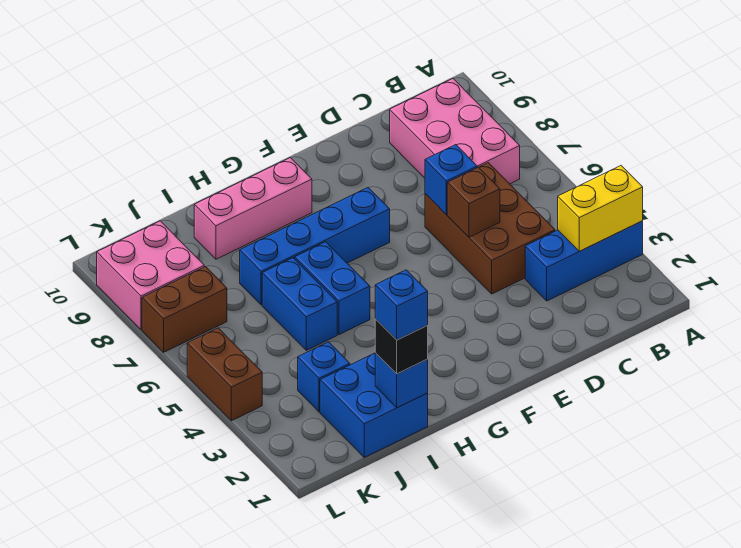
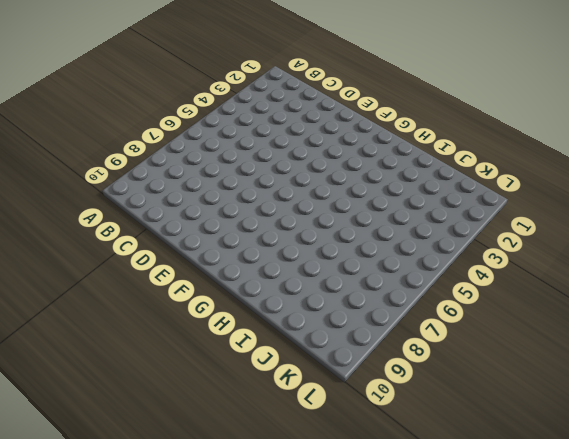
none -> blue 1x3 brick [525,221,643,301]
none -> pink 2x3 brick [390,79,520,184]
none -> brown 2x3 brick [425,163,555,294]

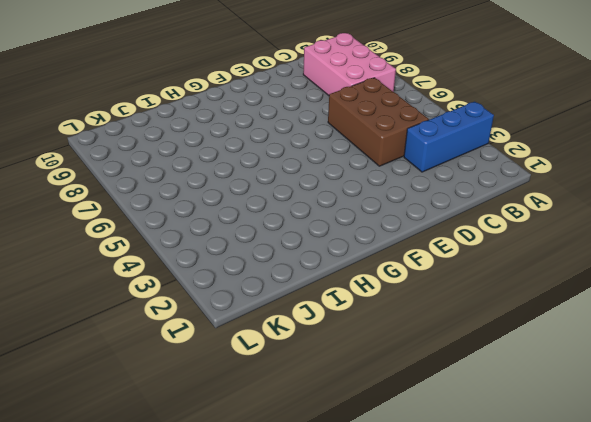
none -> blue 1x4 brick [240,188,390,305]
none -> pink 1x3 brick [194,158,312,259]
none -> blue 1x2 brick [295,242,370,335]

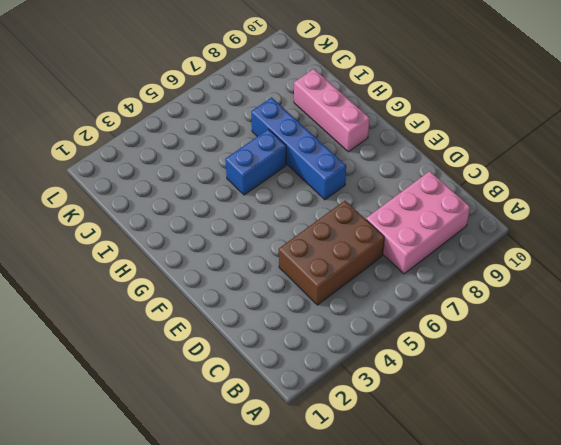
none -> blue 1x3 brick [525,221,643,301]
none -> blue 2x2 brick [320,353,428,457]
none -> blue 1x2 brick [262,258,337,350]

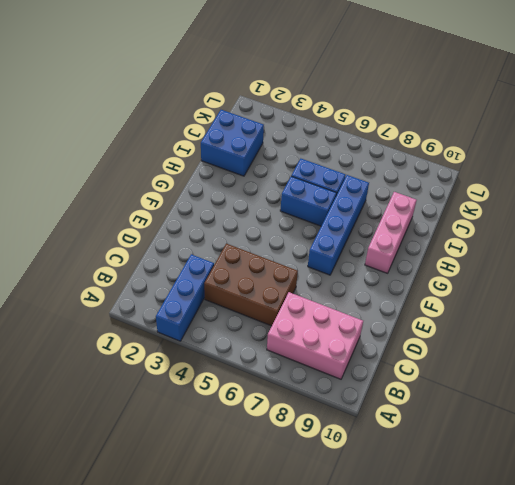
none -> blue 1x1 brick [298,342,350,412]
none -> brown 1x2 brick [142,267,227,352]
none -> pink 2x2 brick [97,221,204,330]

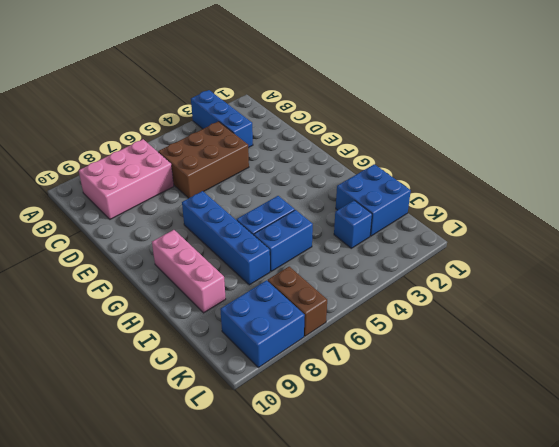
blue 2x2 brick [220,280,305,368] -> pink 2x2 brick [97,221,204,330]
none -> brown 1x2 brick [187,328,262,421]
none -> yellow 1x2 brick [558,166,643,251]
none -> brown 1x1 brick [447,167,500,237]

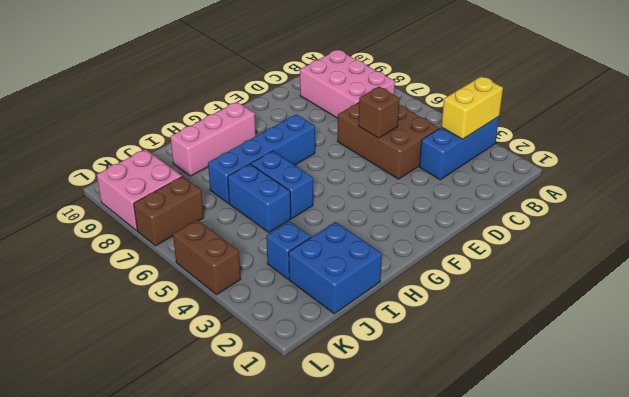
none -> blue 1x1 brick [425,145,477,215]
none -> blue 1x1 brick [375,353,428,408]
none -> black 1x1 brick [375,319,428,374]

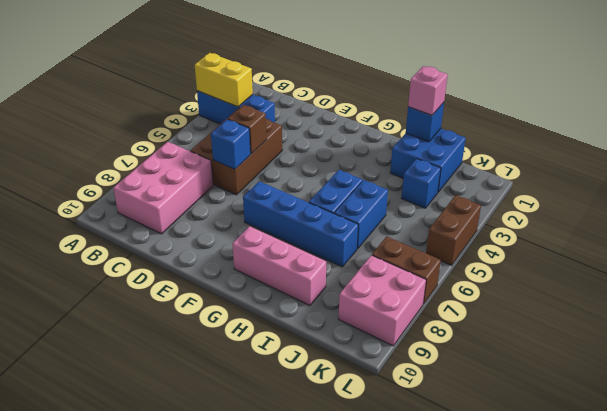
pink 1x1 brick [408,66,448,115] -> black 1x1 brick [375,319,428,374]
none -> blue 1x1 brick [375,270,428,340]

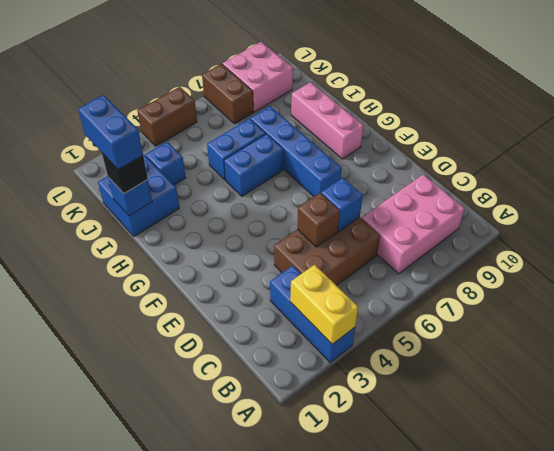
blue 1x2 brick [78,95,143,170] -> blue 1x1 brick [375,270,428,340]

